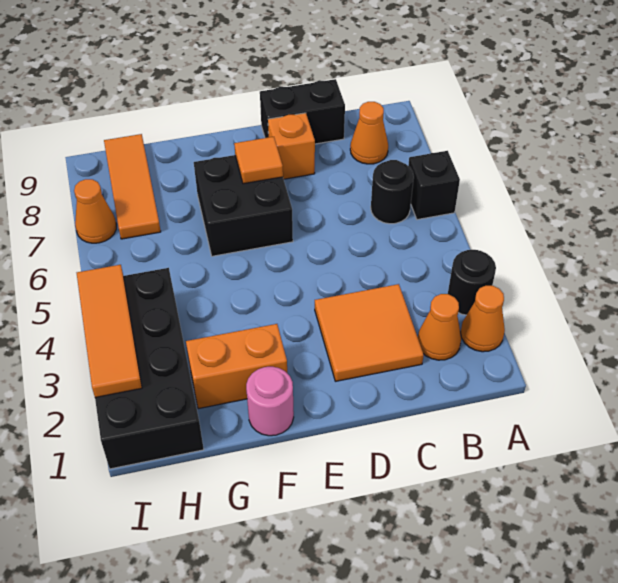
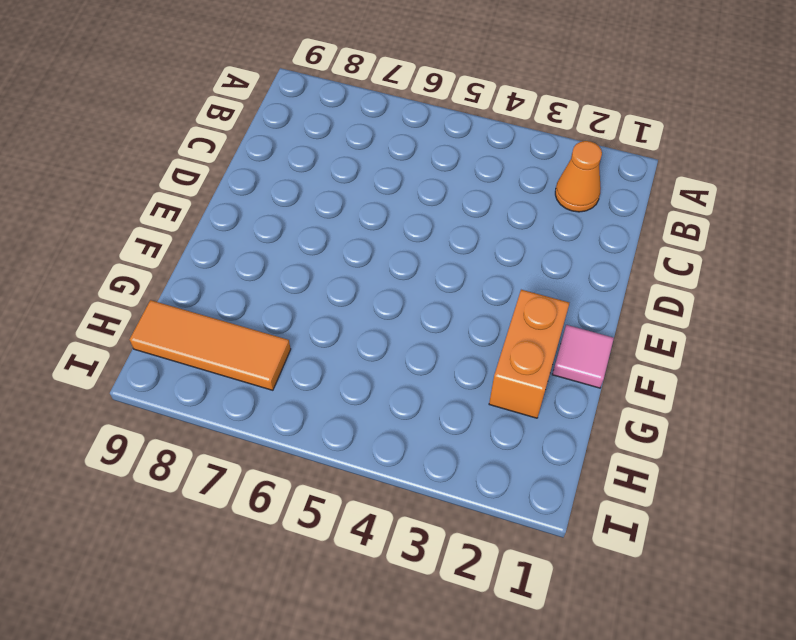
pink 1x1 tile [552,325,614,388] -> pink 1x1 round brick [246,367,294,436]
none -> orange 1x1 cone [461,286,505,352]
none -> black 1x1 round brick [448,250,496,315]
none -> black 1x1 brick [408,151,460,220]

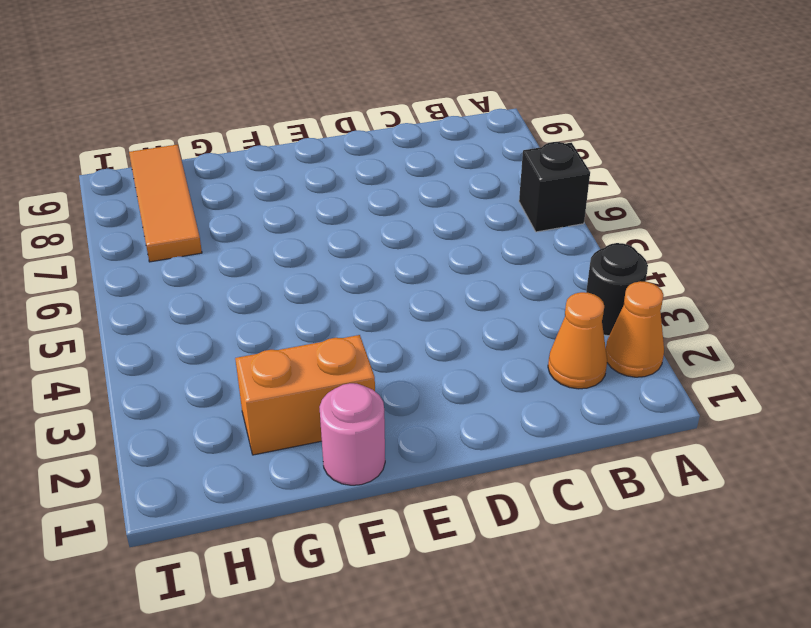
none -> black 1x1 round brick [371,160,414,224]
none -> orange 1x1 cone [350,102,388,164]
none -> orange 2x2 tile [315,284,424,381]

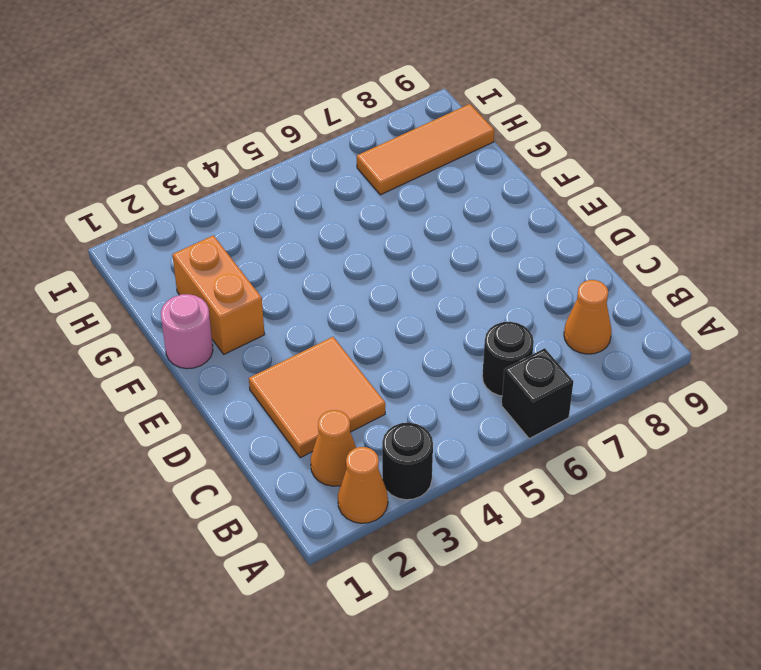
none -> black 1x2 brick [260,79,345,144]
none -> orange 1x1 brick [268,113,315,179]
none -> black 2x2 brick [194,155,293,256]

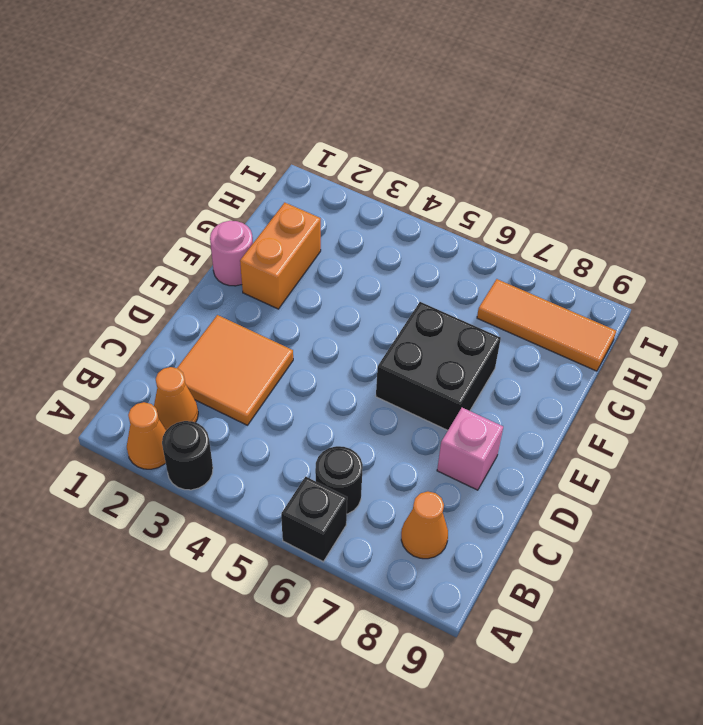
pink 1x1 brick [437,408,503,490] -> orange 1x1 brick [268,113,315,179]
none -> black 1x2 brick [260,79,345,144]
none -> black 2x4 brick [95,268,204,469]
none -> orange 1x1 cone [74,179,116,243]

